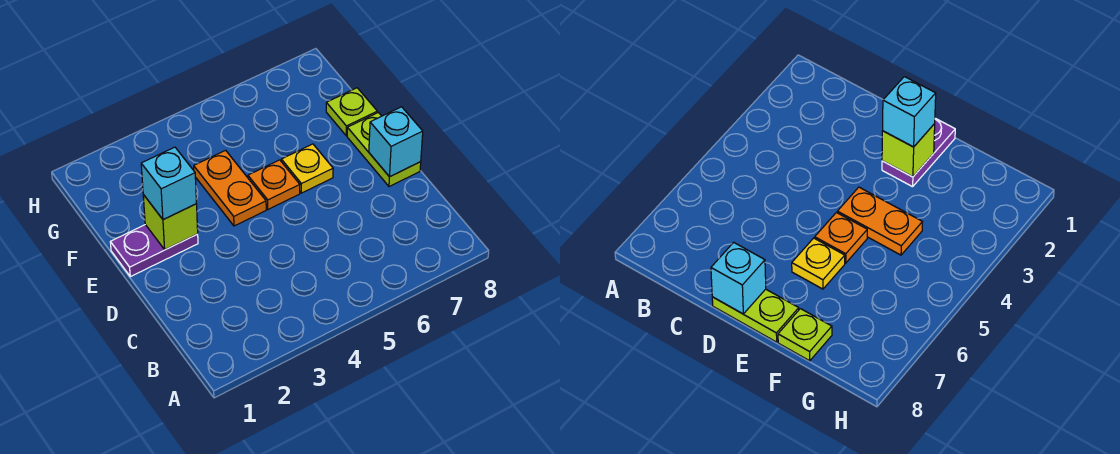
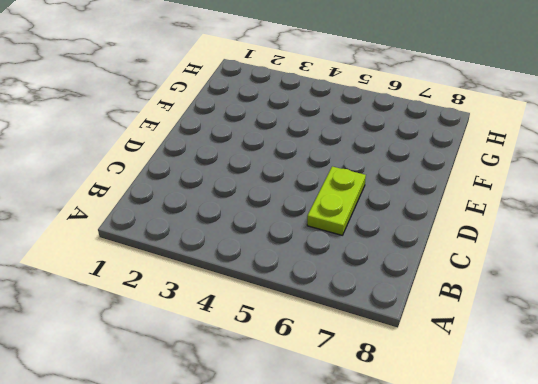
lime 1x2 plate [307,166,366,235] -> lime 1x2 plate moved to [347,112,421,187]
none -> purple 1x2 plate [110,225,198,277]
none -> orange 1x2 plate [194,150,266,226]

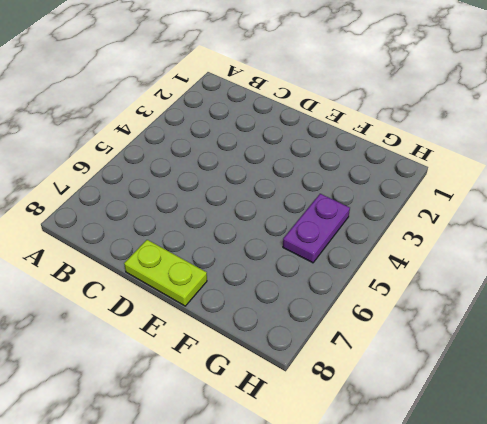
purple 1x2 plate [283,194,350,263] -> purple 1x2 plate moved to [110,225,198,277]
none -> orange 1x2 plate [194,150,266,226]
none -> orange 1x1 plate [248,160,300,209]

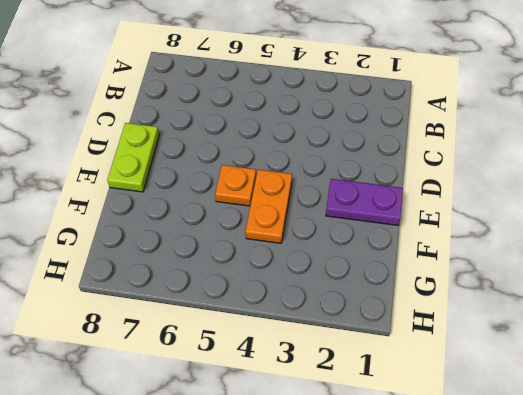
none -> yellow 1x1 plate [281,144,333,193]
none -> lime 1x1 plate [326,88,377,136]

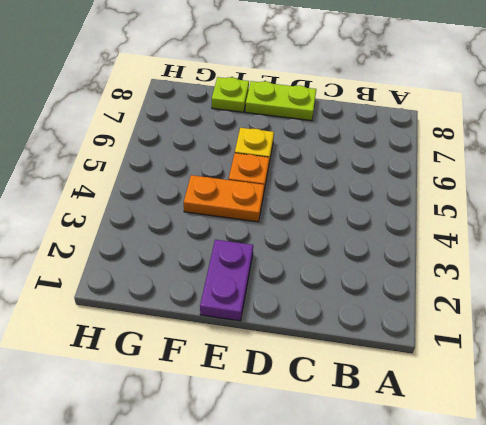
none -> cyan 1x1 brick [369,107,423,177]
none -> lime 1x1 brick [143,195,198,250]

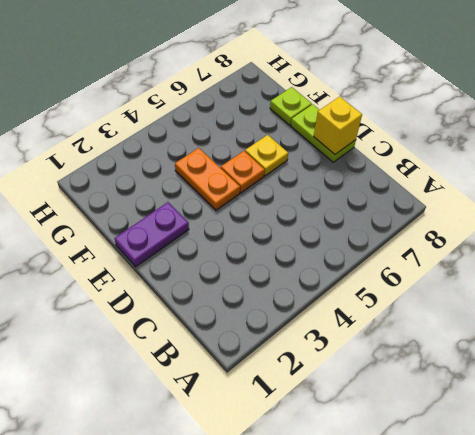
yellow 1x1 brick [314,97,362,154] -> cyan 1x1 brick [369,107,423,177]
none -> lime 1x1 brick [143,195,198,250]
none -> cyan 1x1 brick [141,147,196,220]

